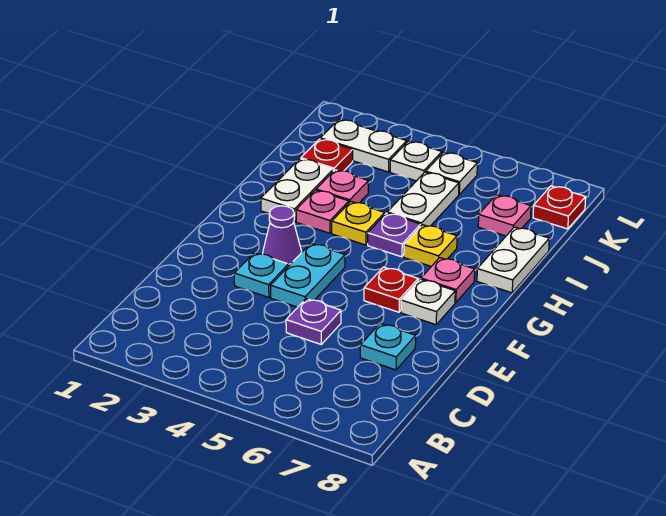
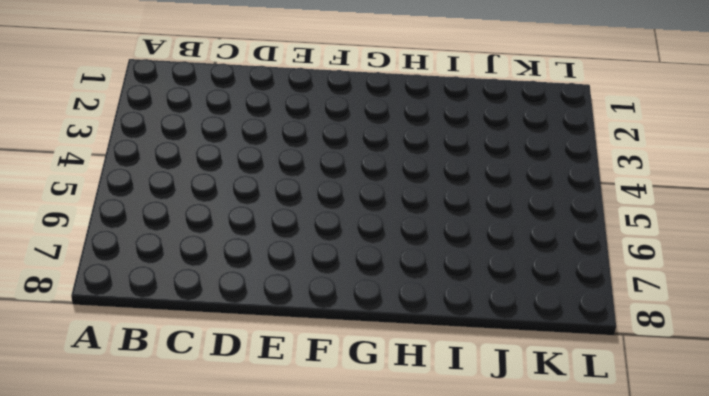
none -> purple 1x1 plate [286,299,341,344]
none -> cyan 1x1 plate [360,323,416,370]
none -> cyan 1x1 plate [234,253,289,297]

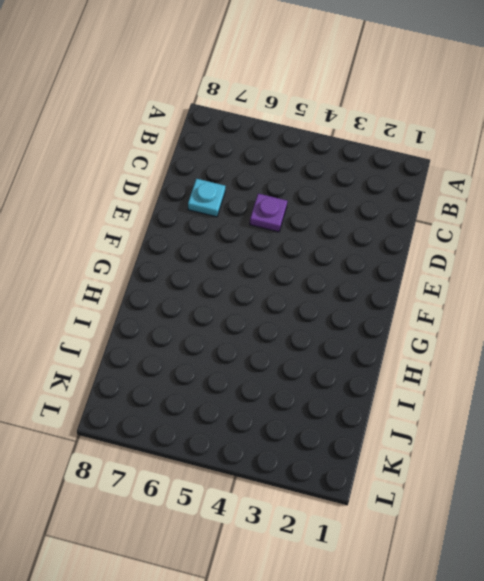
none -> cyan 1x1 plate [234,253,289,297]
none -> cyan 1x2 plate [270,243,345,307]
none -> purple 1x1 cone [263,206,302,265]

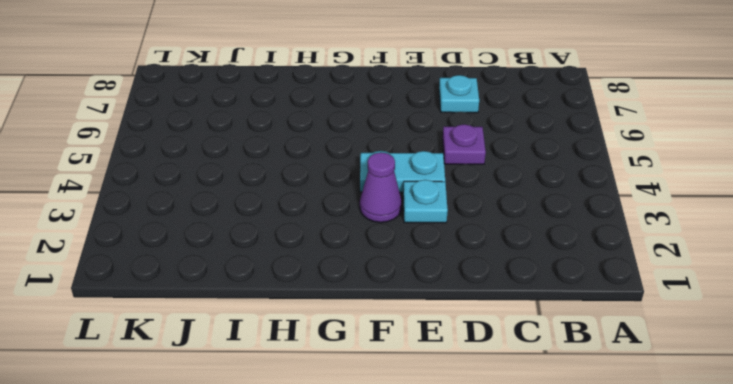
none -> red 1x1 plate [364,267,418,312]
none -> white 1x1 plate [401,279,455,325]
none -> pink 1x1 plate [421,258,475,303]

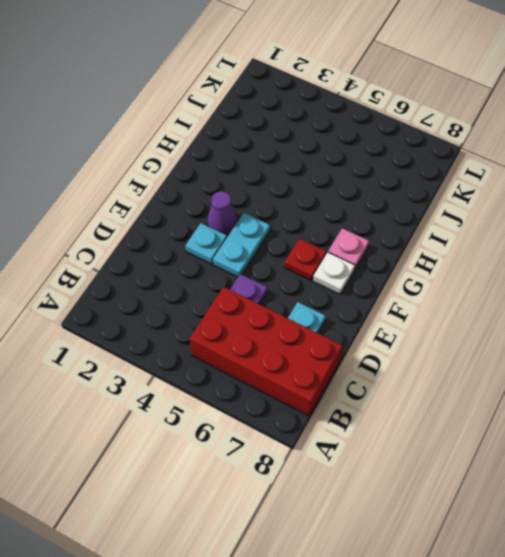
red 2x4 brick [190,287,342,416] -> none
none -> white 1x2 plate [261,159,333,222]
none -> pink 1x1 plate [296,190,349,233]
none -> yellow 1x1 plate [332,202,385,245]

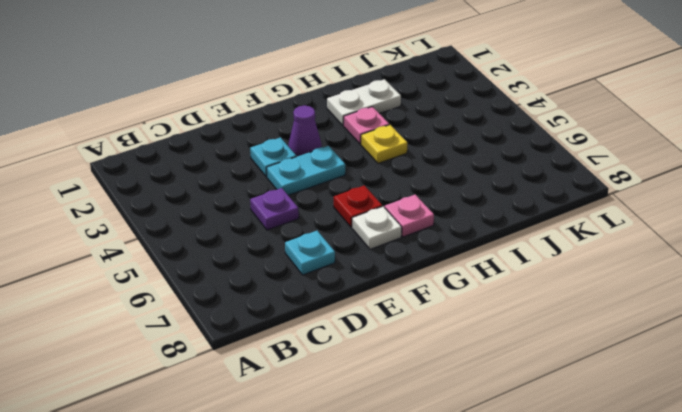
none -> purple 1x1 plate [368,213,421,257]
none -> yellow 1x1 plate [404,225,457,266]
none -> white 1x2 plate [477,227,549,293]

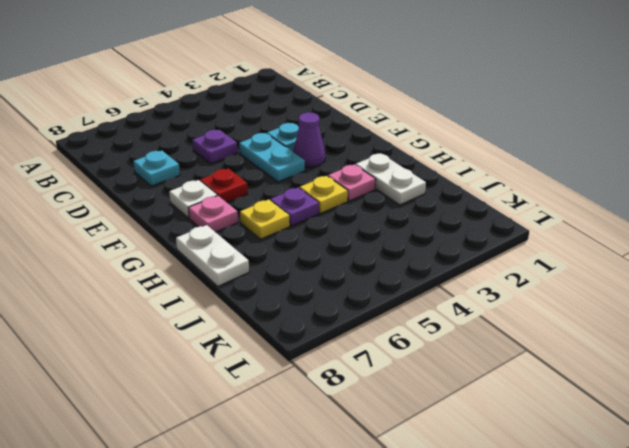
none -> pink 1x1 plate [316,170,368,203]
none -> white 1x2 plate [387,172,459,226]
none -> red 1x1 plate [301,139,353,171]

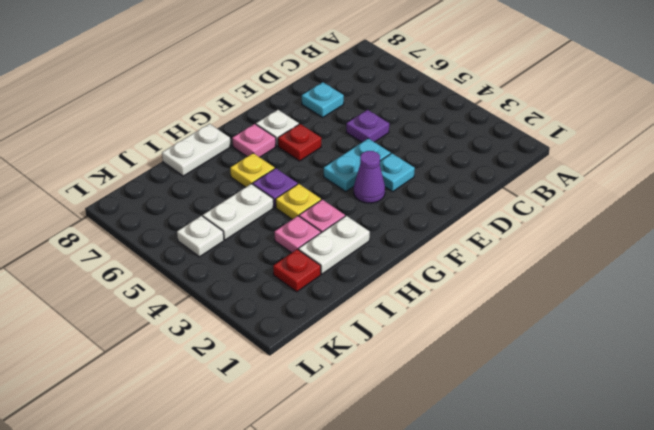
none -> pink 1x1 plate [478,195,531,236]
none -> white 1x2 plate [320,120,407,172]
none -> white 1x1 plate [390,141,442,181]

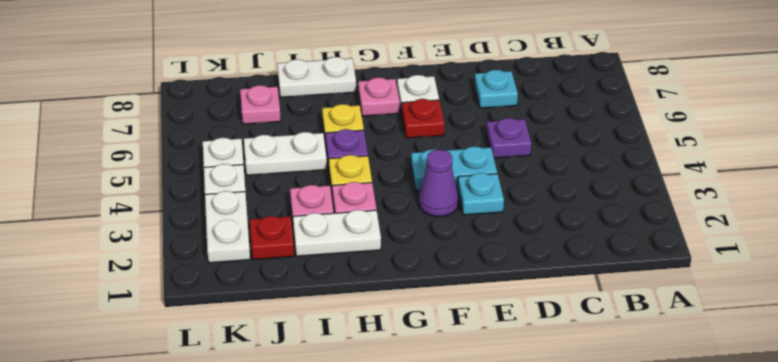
none -> red 1x1 plate [533,186,586,229]

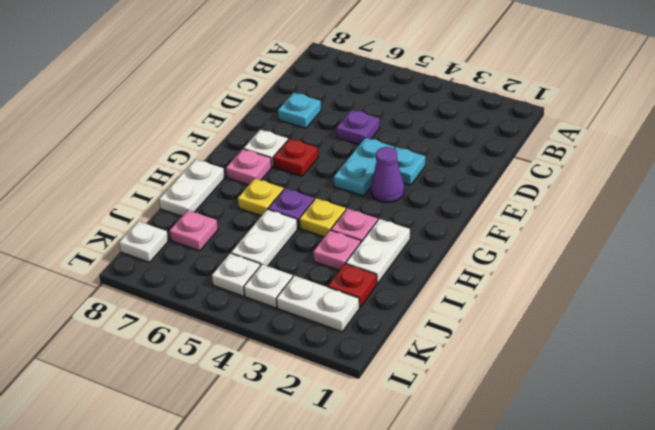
white 1x1 plate [119,221,168,262] -> red 1x1 plate [533,186,586,229]

